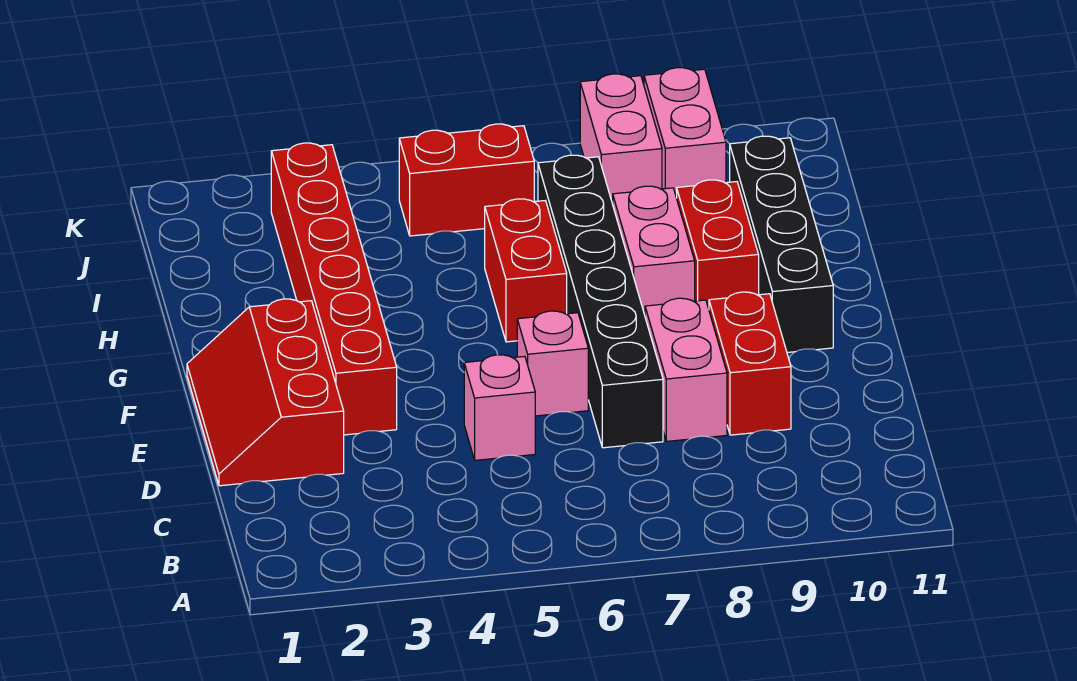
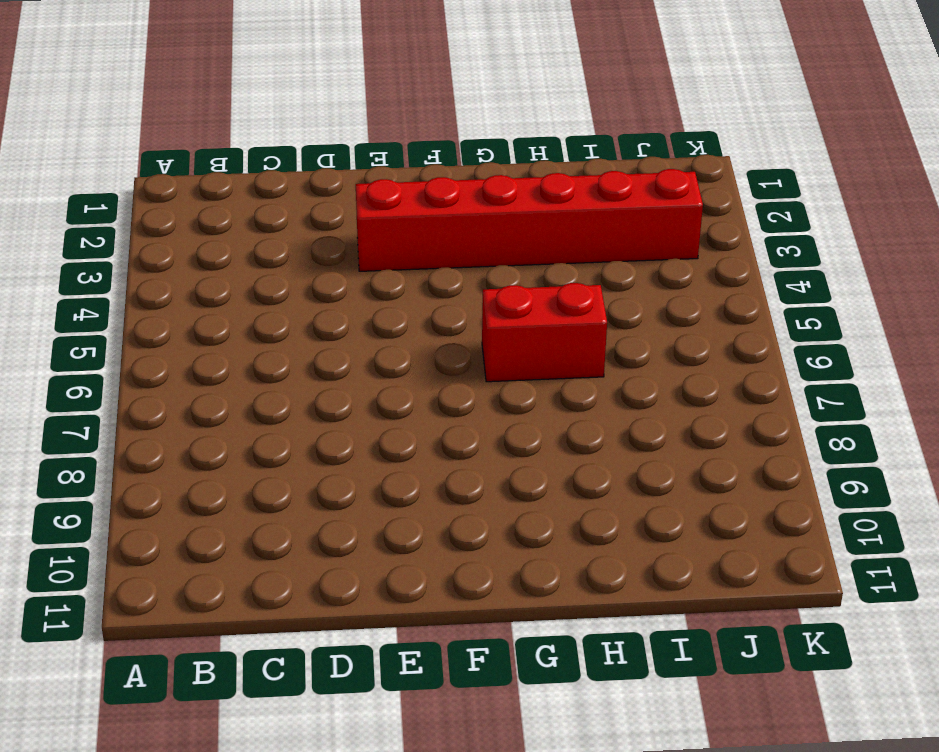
none -> red 2x3 slope [187,299,344,486]
none -> pink 1x1 brick [464,355,535,460]
none -> black 1x6 brick [538,155,663,448]

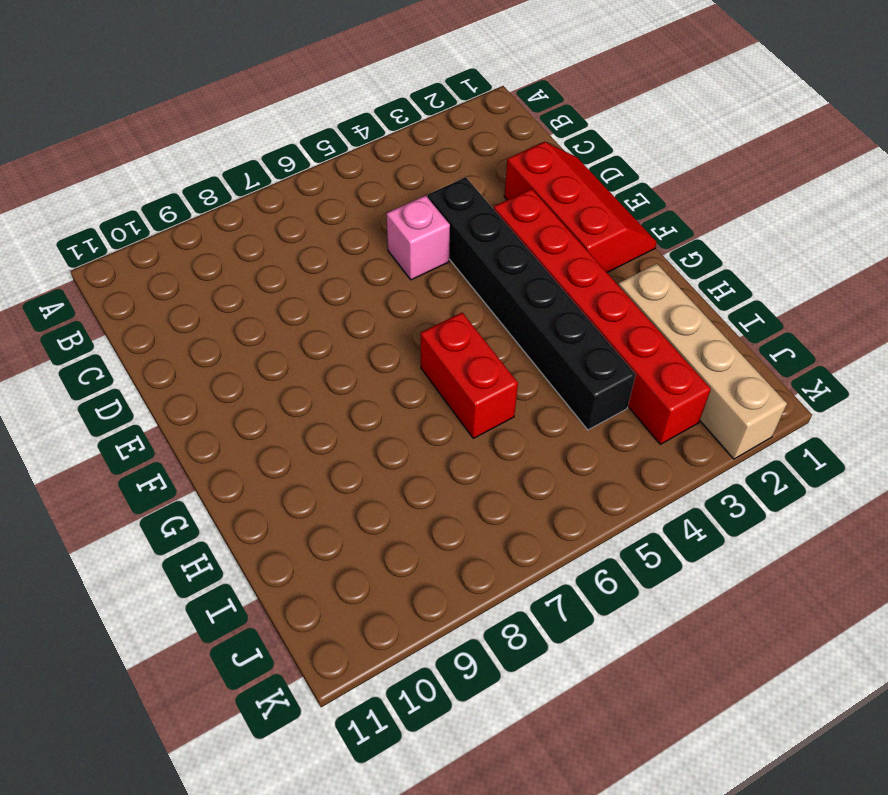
black 1x6 brick [428,177,636,430] -> black 1x6 brick moved to [538,155,663,448]
tan 1x4 brick [618,264,787,459] -> none
none -> pink 1x2 brick [645,298,727,441]
none -> red 1x2 brick [709,292,791,435]
none -> pink 1x1 brick [517,311,588,416]

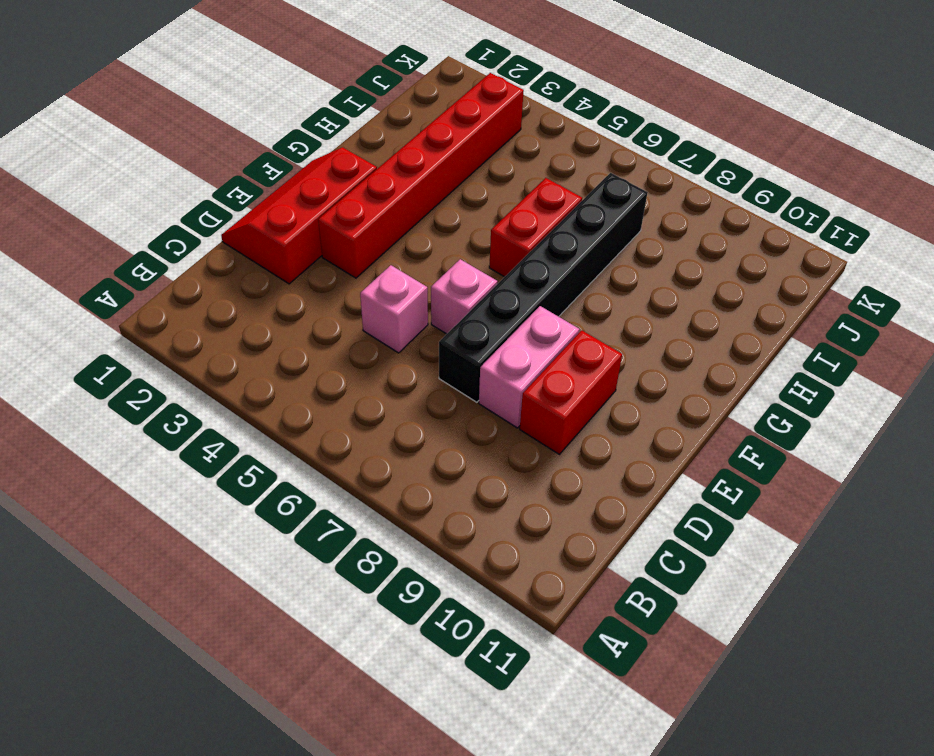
none -> black 1x4 brick [730,136,833,353]
none -> pink 1x2 brick [613,186,695,315]
none -> red 1x2 brick [677,180,759,309]

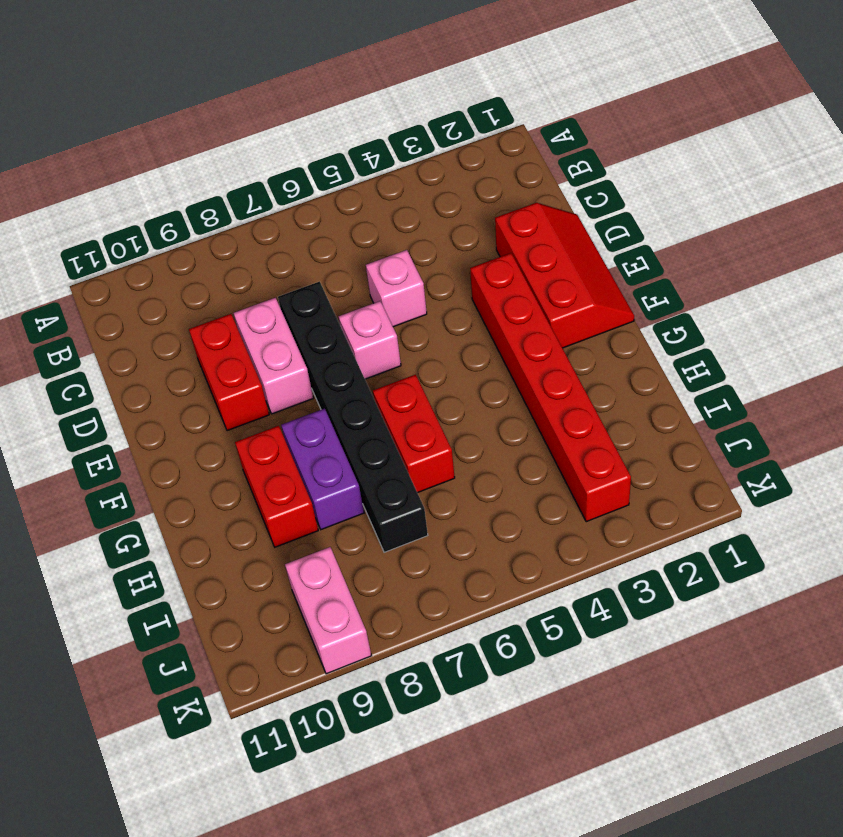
purple 1x2 brick [281,408,364,530] -> pink 1x2 brick [613,186,695,315]
none -> black 1x4 brick [730,136,833,353]
none -> red 1x2 brick [399,124,534,236]
none -> pink 1x2 brick [580,74,662,204]

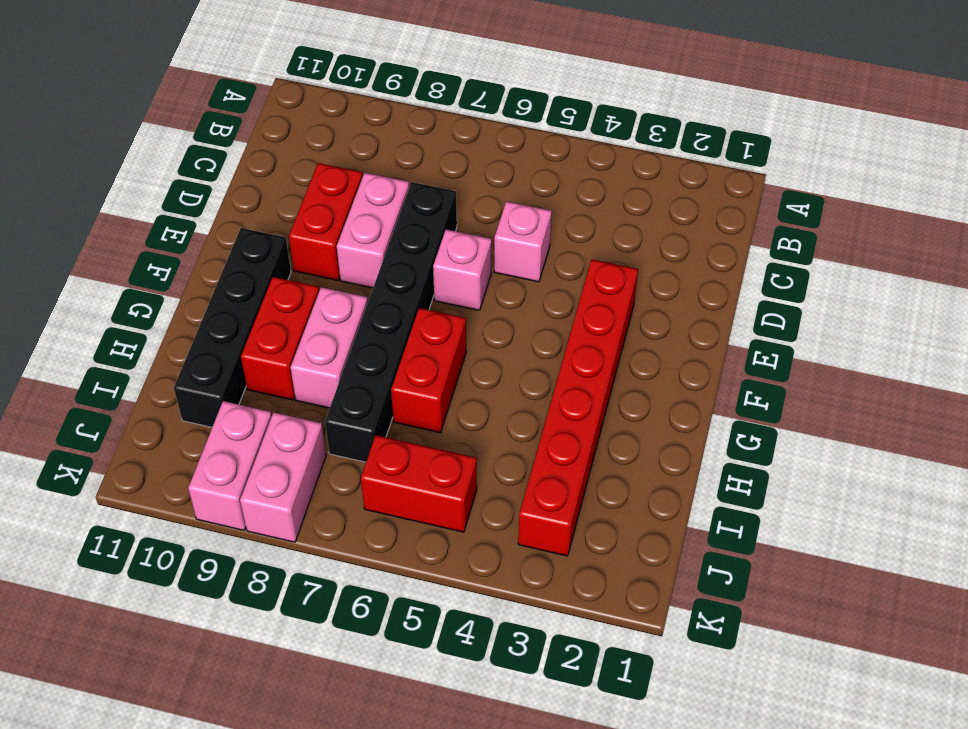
none -> red 2x3 slope [187,299,344,486]

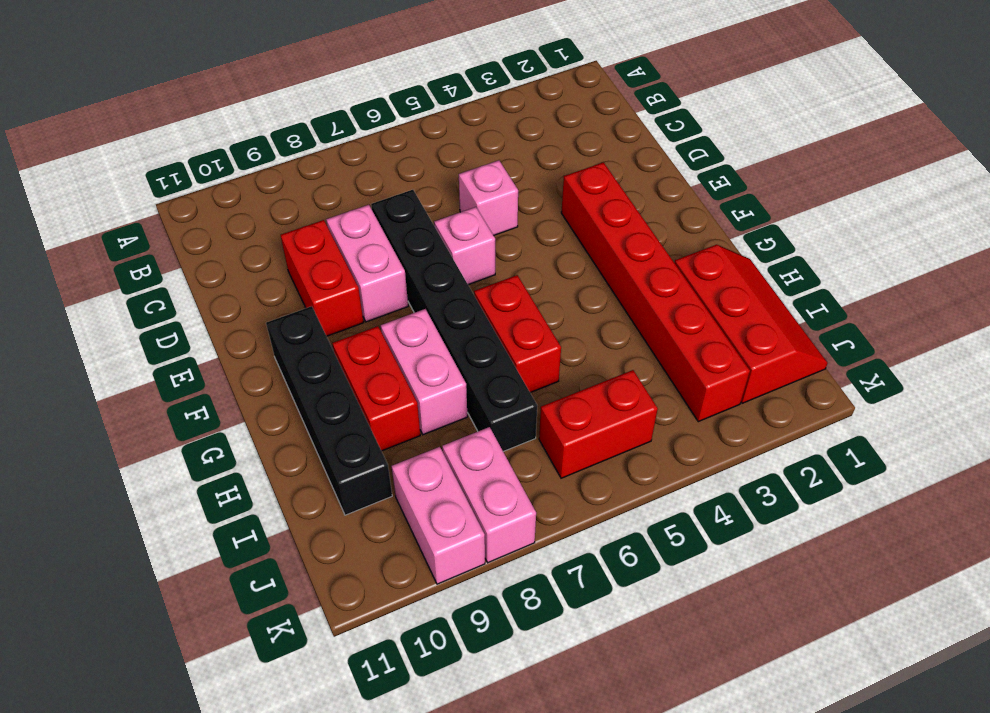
red 2x3 slope [675,245,828,403] -> red 2x3 slope moved to [187,299,344,486]

